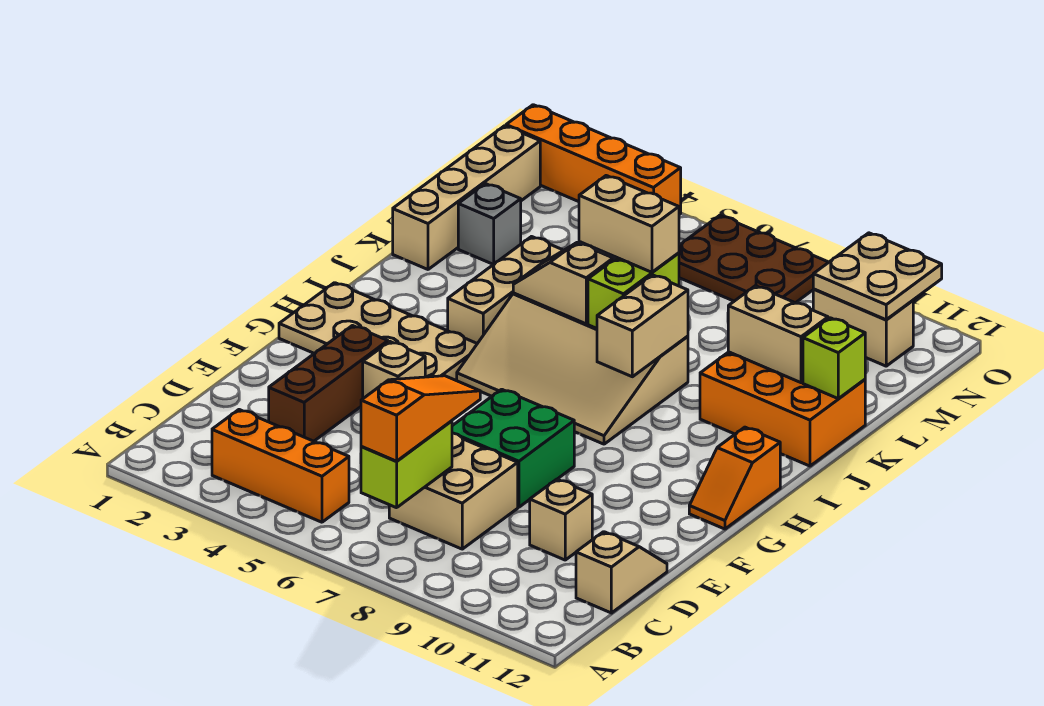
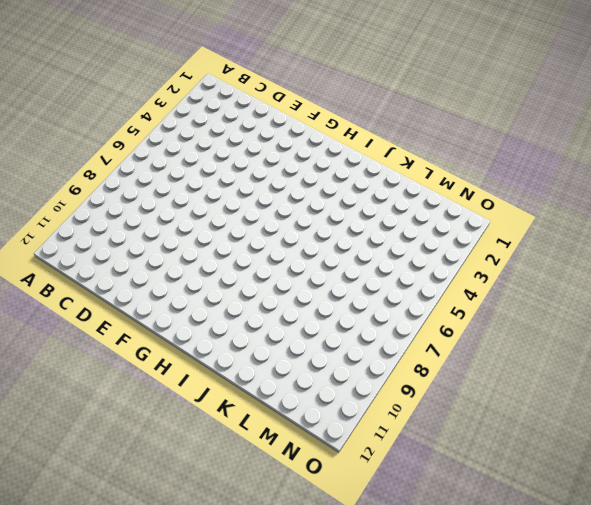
none -> orange 1x3 brick [212,410,349,522]
none -> tan 2x2 brick [389,433,518,549]
none -> tan 1x2 slope [576,532,667,613]

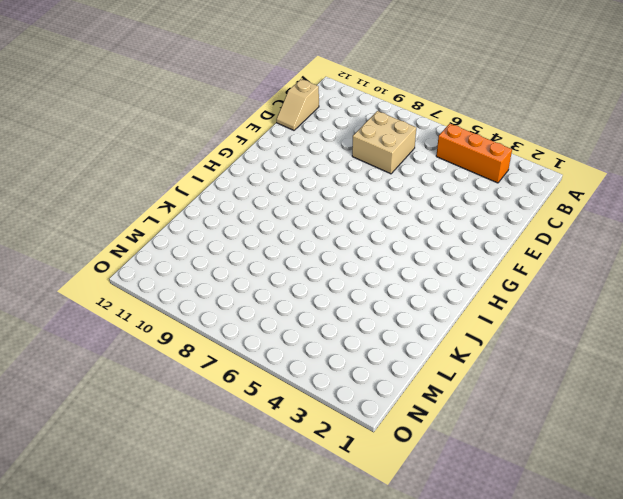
none -> brown 1x3 brick [269,326,388,441]
none -> tan 1x1 brick [530,479,592,560]
none -> green 2x2 brick [452,389,574,507]

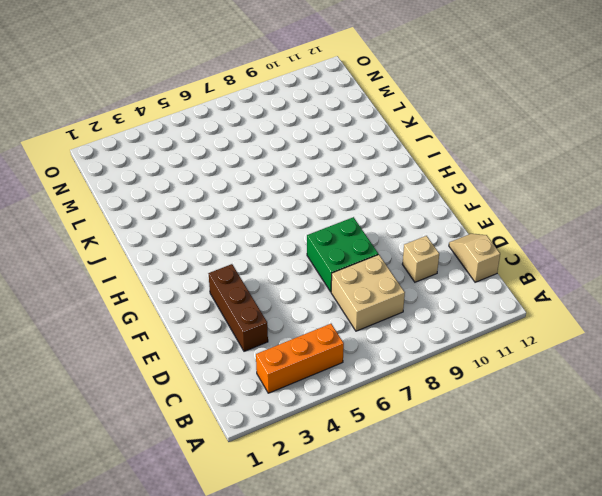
none -> tan 1x1 brick [363,341,425,398]
none -> tan 2x4 plate [279,283,477,380]
none -> orange 1x2 slope [689,427,780,529]

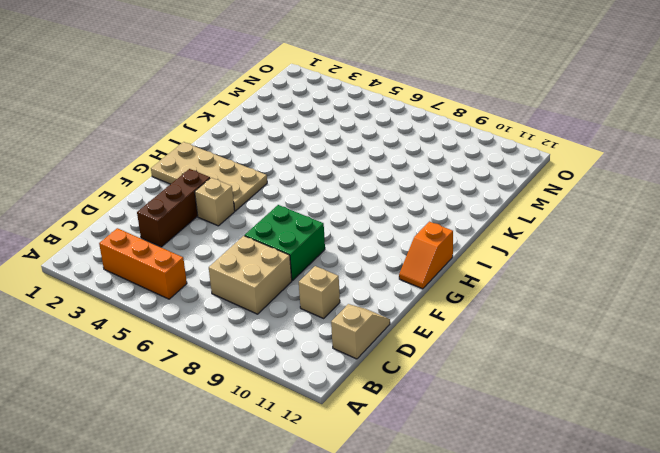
none -> tan 3x4 slope [457,293,688,444]
none -> tan 1x3 brick [448,237,564,344]
none -> orange 2x3 brick [700,352,865,466]

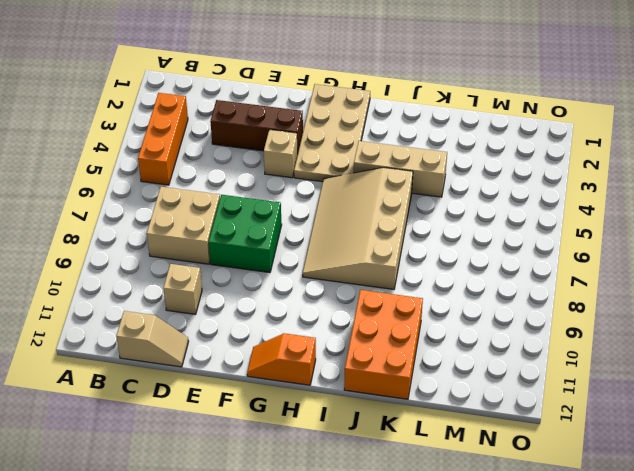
none -> tan 1x4 brick [393,126,540,269]
none -> grey 1x1 brick [458,184,521,264]
none -> brown 2x3 plate [679,215,829,303]

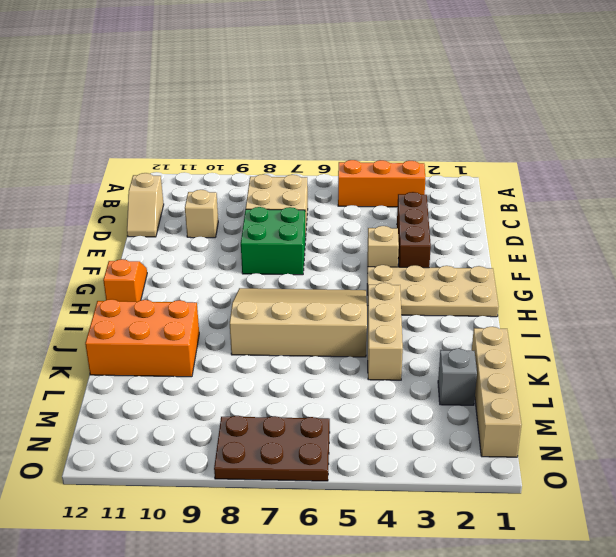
none -> tan 1x2 brick [813,289,913,366]
none -> orange 1x4 brick [506,105,681,214]
none -> lime 1x2 brick [361,421,452,508]

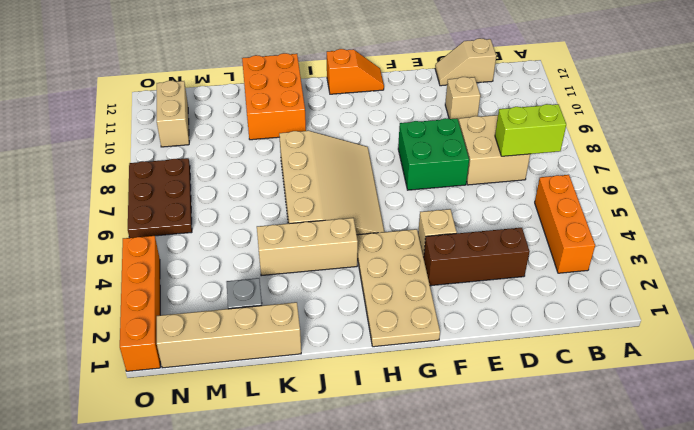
none -> tan 1x2 brick [597,275,688,377]
none -> tan 1x2 slope [513,243,613,324]
none -> lime 1x2 brick [588,253,679,328]

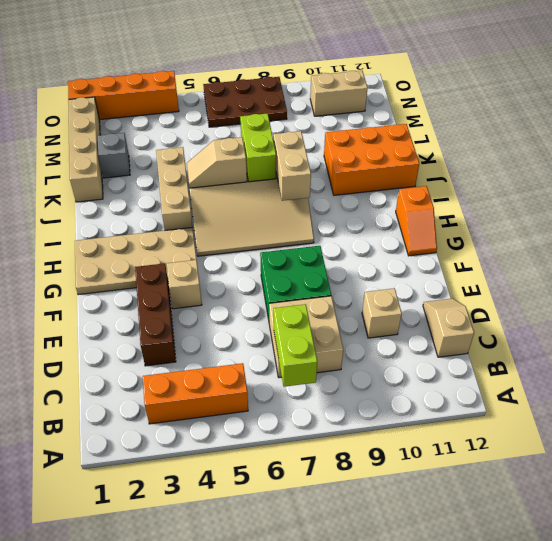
none -> tan 1x2 brick [728,286,828,383]
none -> lime 1x1 brick [803,318,865,399]
none -> tan 2x2 plate [813,233,942,320]

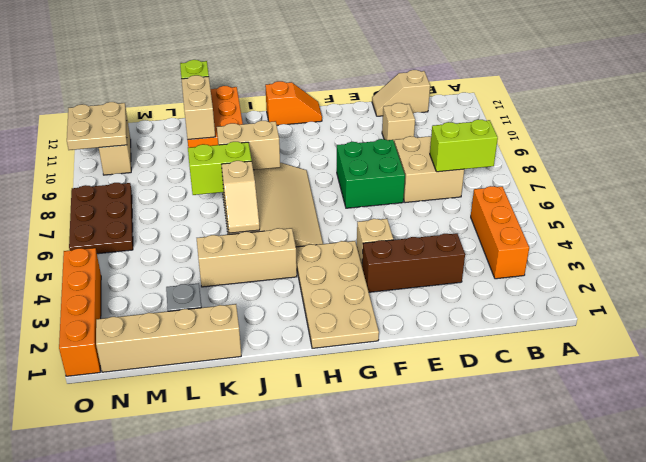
none -> orange 1x3 slope [361,376,480,461]
none -> tan 1x2 brick [579,176,679,272]

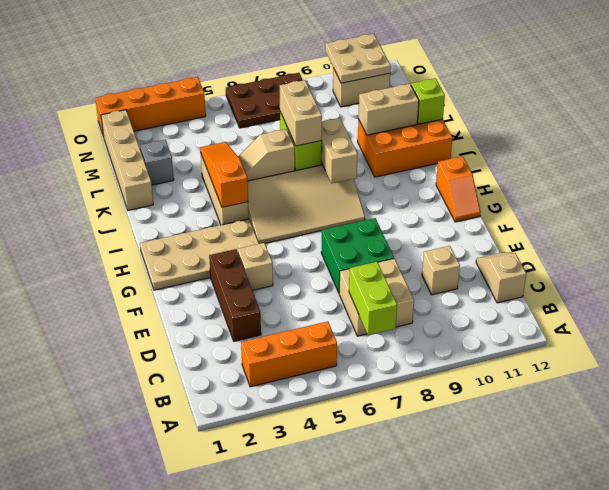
orange 1x3 slope [200,142,248,207] -> orange 1x3 slope moved to [361,376,480,461]
tan 1x2 brick [280,80,322,146] -> tan 1x2 brick turned to [579,176,679,272]

